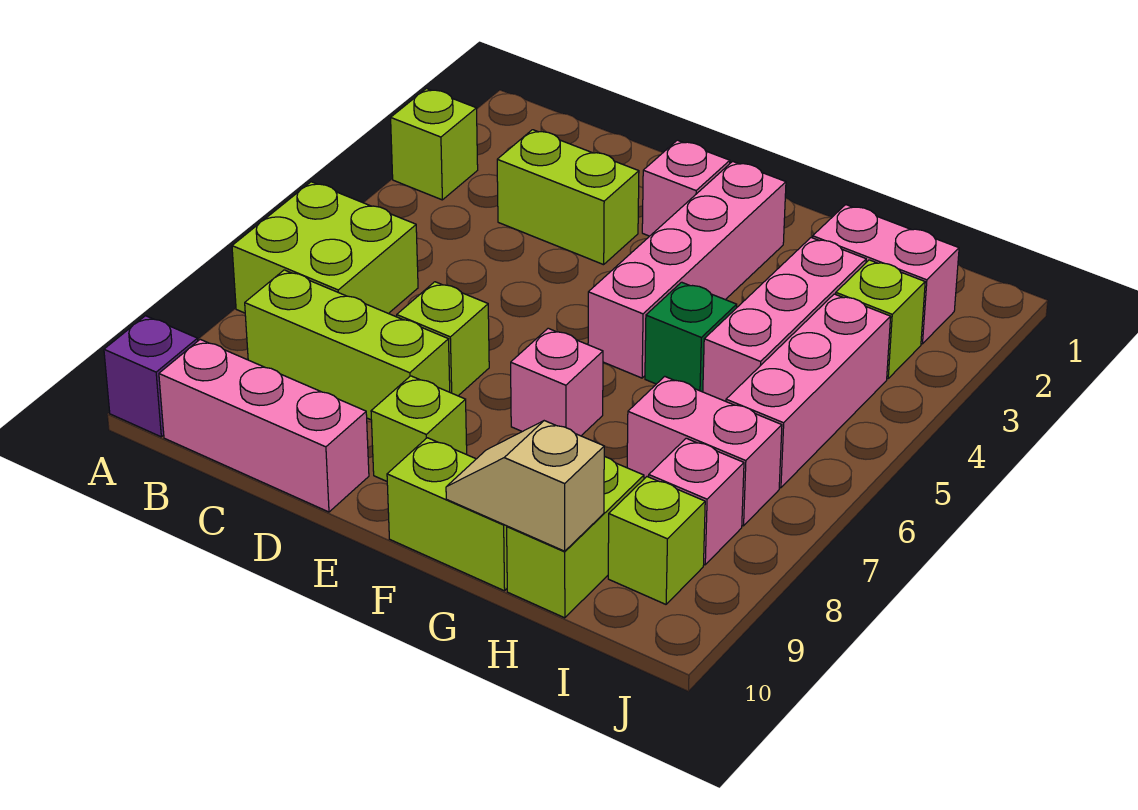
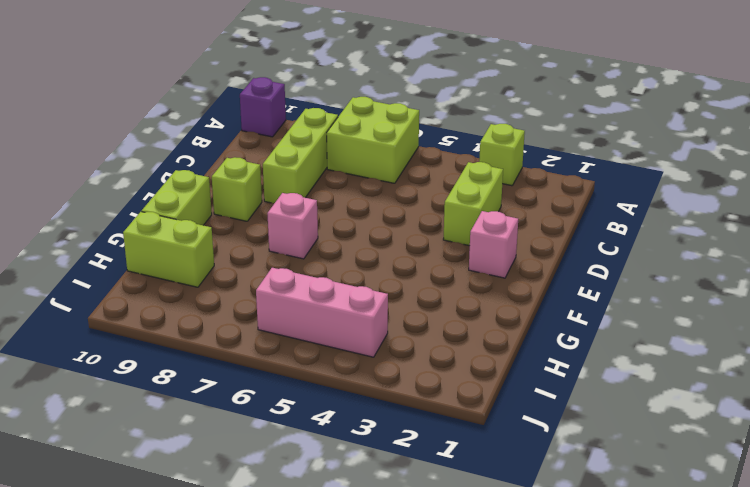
none -> pink 1x3 brick [159,339,369,512]
none -> lime 1x1 brick [397,282,489,396]
none -> pink 1x4 brick [588,161,786,378]

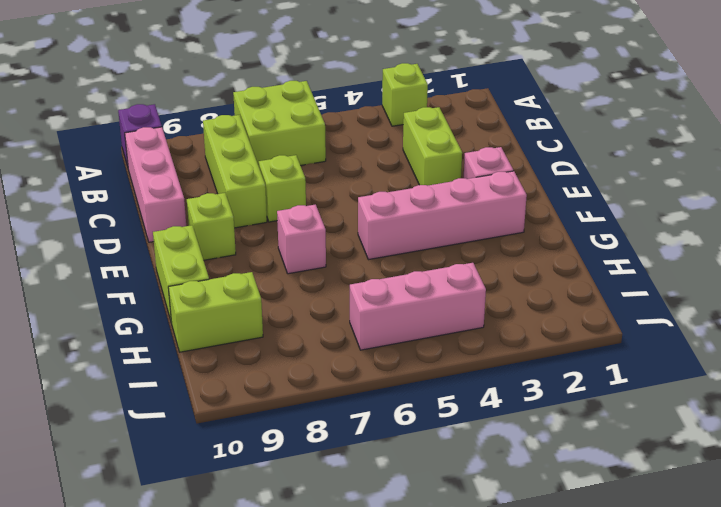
none -> green 1x1 brick [645,282,737,392]
none -> pink 1x2 brick [813,205,959,344]
none -> pink 1x3 brick [703,238,866,401]

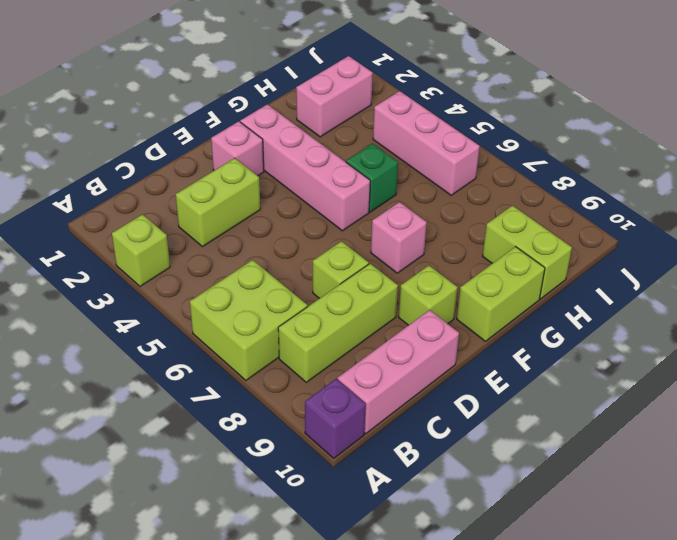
none -> pink 1x3 brick [703,238,866,401]
none -> pink 1x2 brick [627,376,782,526]
none -> lime 1x1 brick [836,260,925,379]

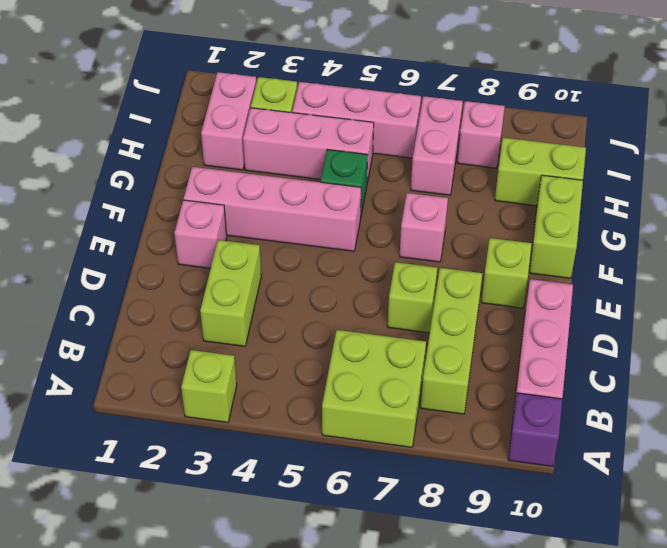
none -> lime 1x1 brick [608,477,705,604]
none -> tan 1x2 slope [446,421,604,551]

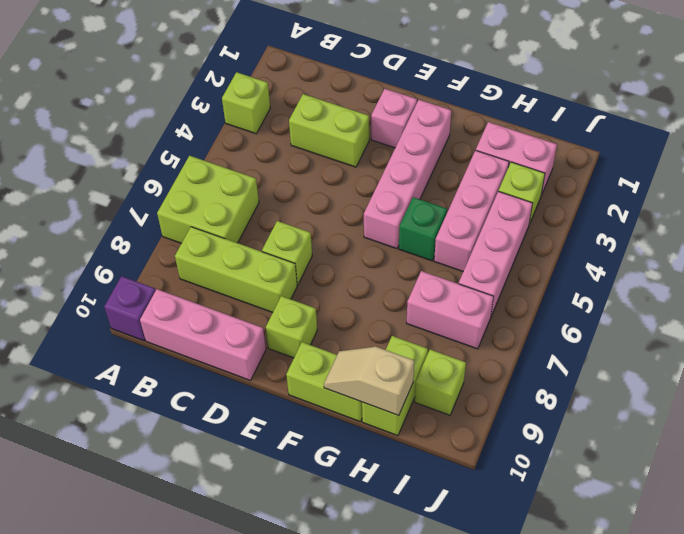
none -> pink 1x1 brick [511,328,603,436]
none -> pink 1x1 brick [649,438,744,565]

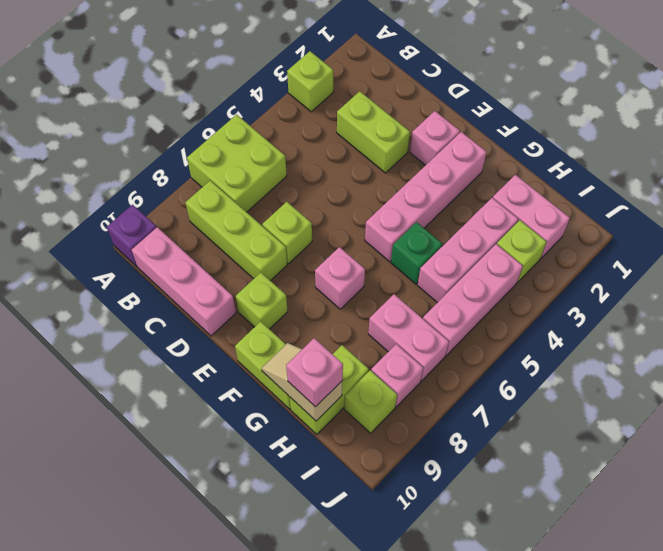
pink 1x1 brick [286,338,343,407] -> none

